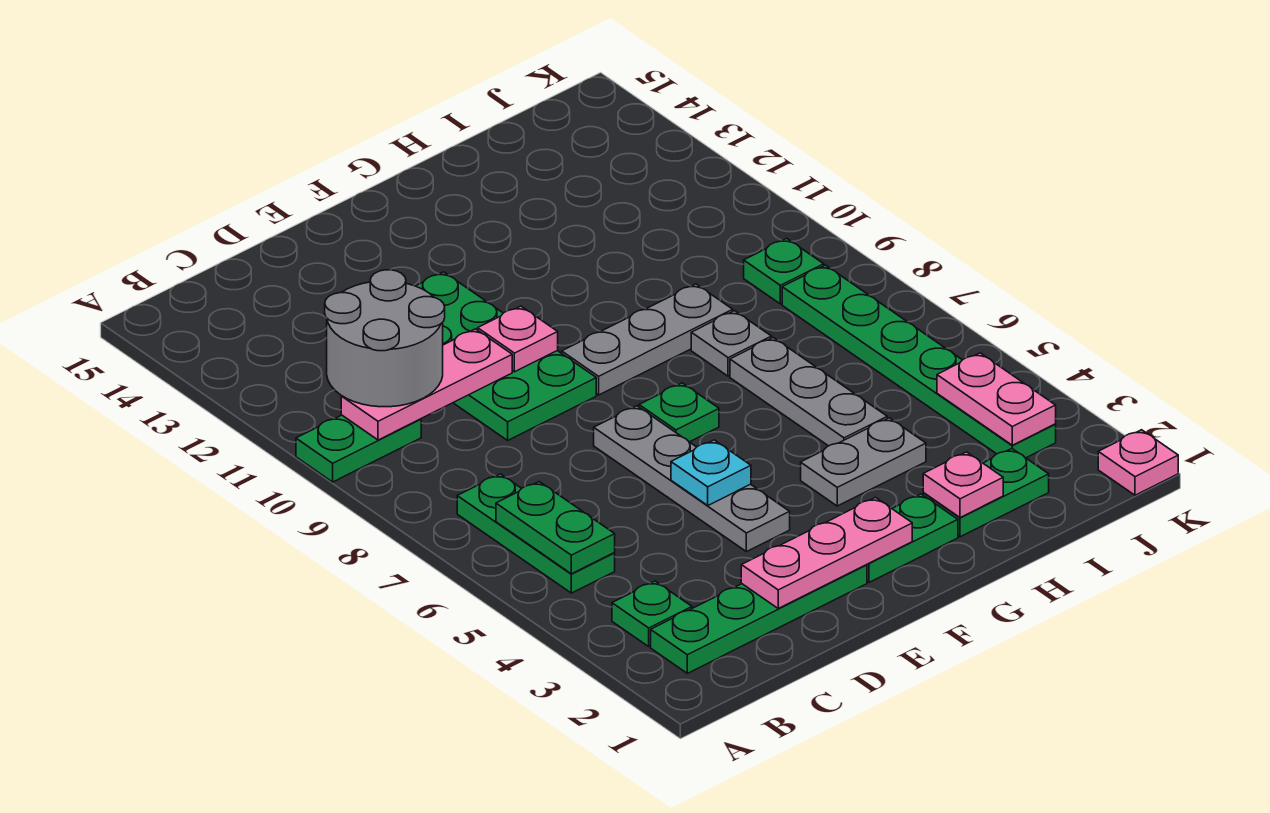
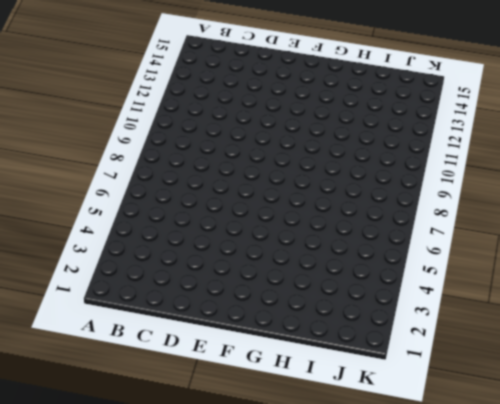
none -> green 1x2 plate [296,415,421,482]
none -> green 1x4 plate [651,565,867,673]
none -> green 1x1 plate [612,581,692,646]

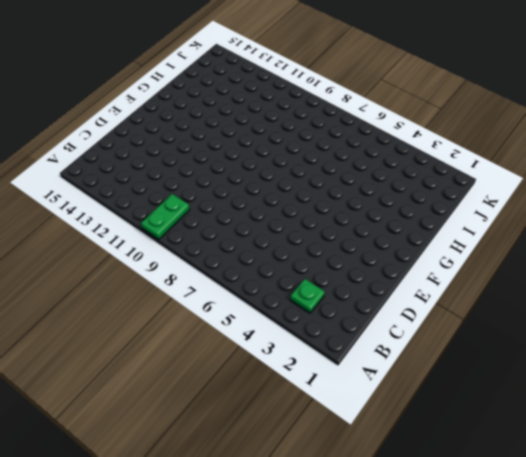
none -> green 1x4 plate [651,565,867,673]
none -> green 1x3 plate [457,474,615,593]
none -> green 2x4 plate [416,272,596,440]

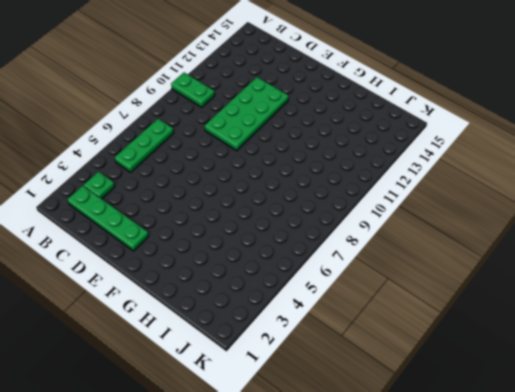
none -> grey 1x4 plate [594,406,790,552]
none -> green 1x2 plate [867,494,958,582]
none -> green 1x1 plate [639,383,719,442]

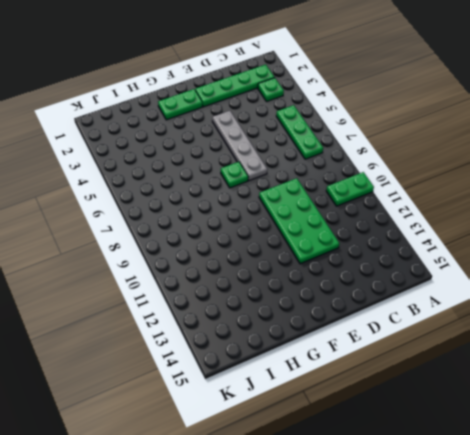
none -> grey 1x3 plate [562,284,733,395]
none -> grey 1x2 plate [801,418,926,506]
none -> green 1x2 plate [923,449,1049,537]

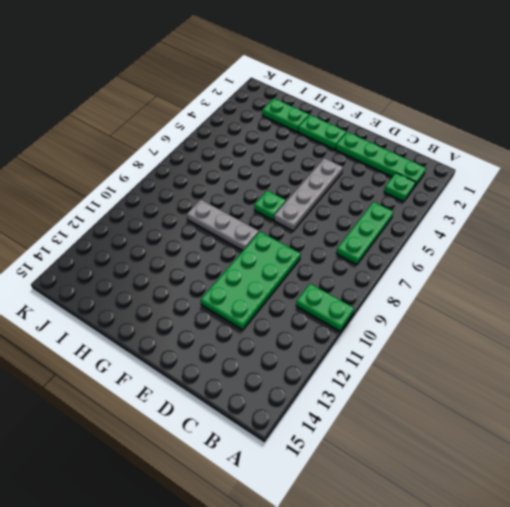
none -> grey 1x2 plate [801,418,926,506]
none -> grey 1x3 plate [730,338,887,446]
none -> grey 1x1 plate [691,311,771,376]

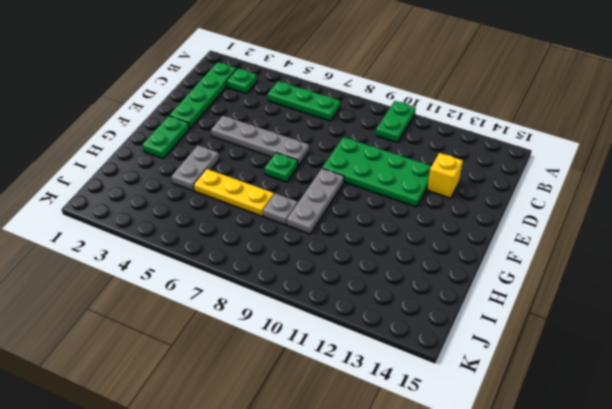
yellow 1x1 brick [427,153,463,198] -> none
yellow 1x3 plate [194,169,274,216] -> grey 1x3 plate [730,338,887,446]
none -> green 1x2 plate [923,449,1049,537]
none -> green 1x6 plate [782,265,1056,458]
none -> green 1x1 plate [744,238,824,304]

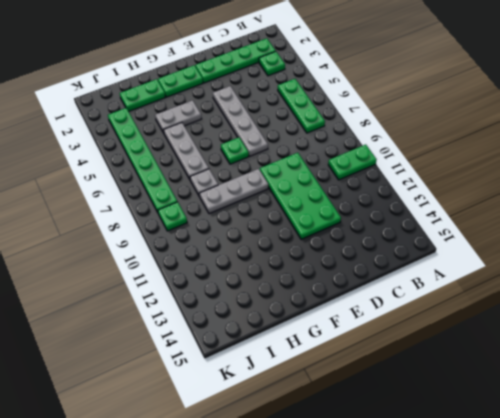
none -> pink 1x1 plate [1098,430,1178,495]
none -> green 1x2 plate [496,482,615,574]
none -> pink 1x3 plate [341,329,512,440]

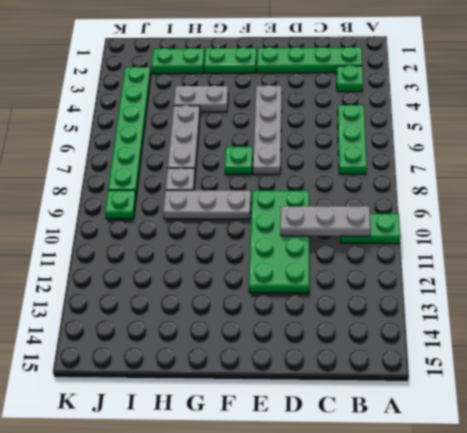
grey 1x3 plate [280,206,371,236] -> pink 1x3 plate [341,329,512,440]
none -> pink 1x1 plate [1098,430,1178,495]
none -> green 1x2 plate [496,482,615,574]
none -> pink 1x3 plate [741,498,912,608]

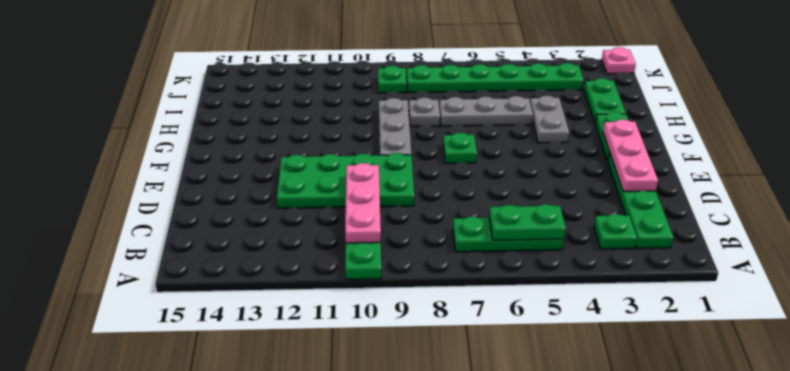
none -> grey 1x4 plate [594,406,790,552]
none -> cyan 1x1 plate [671,440,751,505]
none -> pink 1x1 plate [478,306,558,372]

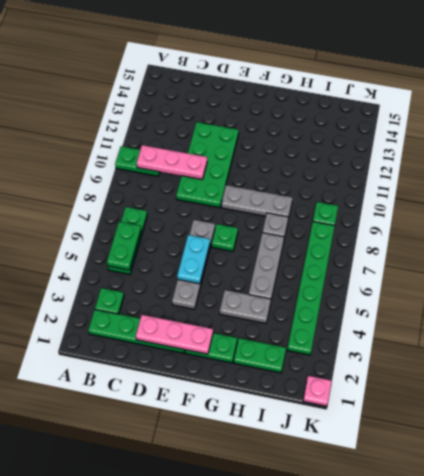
cyan 1x2 plate [177,235,210,284] -> cyan 1x1 plate [671,440,751,505]
none -> pink 1x1 plate [478,306,558,372]
none -> pink 1x1 plate [923,452,1003,518]
none -> pink 1x2 plate [937,353,1056,445]

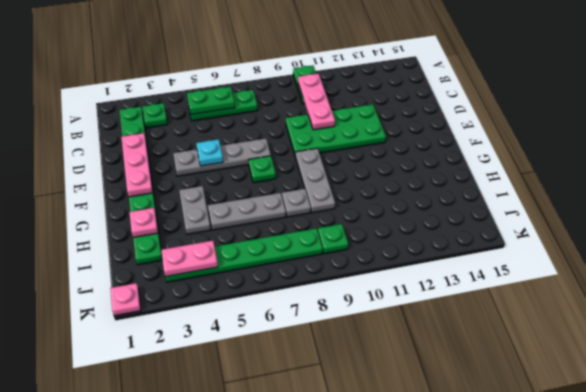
none -> pink 1x1 plate [478,306,558,372]
none -> grey 2x2 round brick [325,270,445,407]

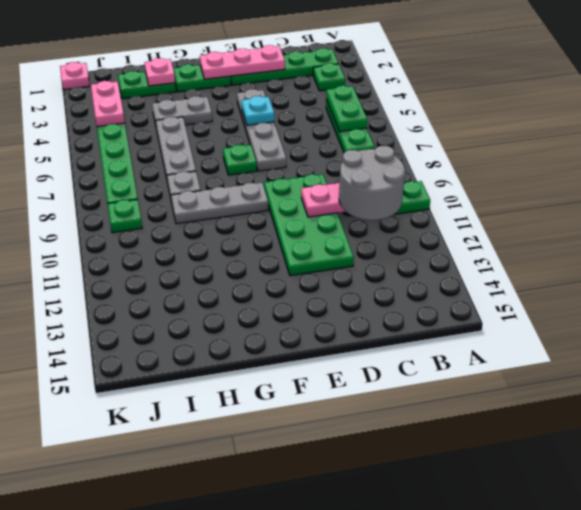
none -> pink 1x1 plate [478,306,558,372]

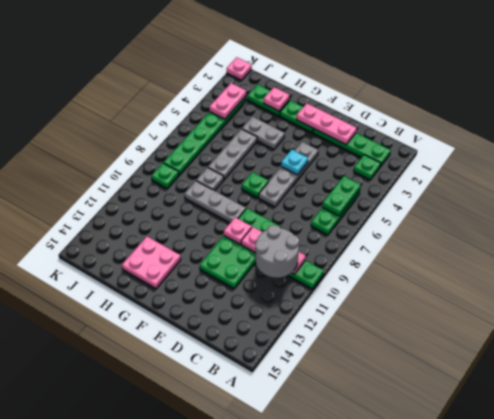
pink 2x2 plate [122,236,181,289] -> none

